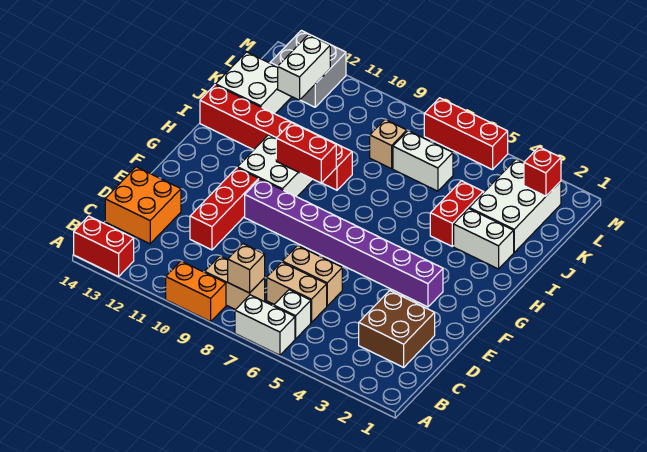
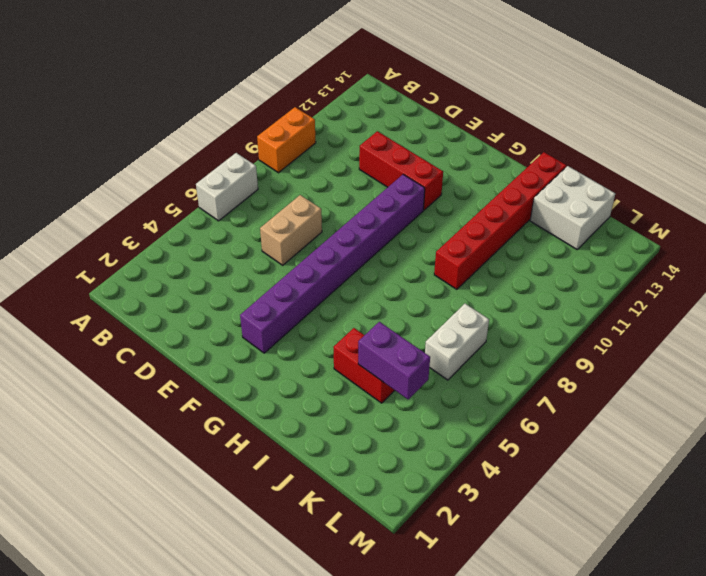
purple 1x2 brick [358,322,430,399] -> none
none -> red 1x2 brick [74,216,134,277]
none -> white 1x1 brick [274,290,311,339]
none -> tan 1x2 brick [205,256,265,310]

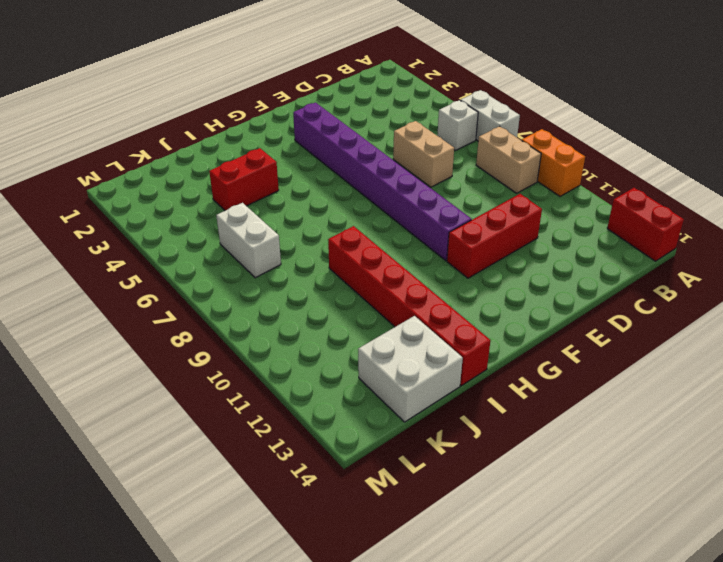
none -> brown 2x2 brick [359,290,435,367]
none -> tan 1x2 brick [267,262,327,323]
none -> orange 2x2 brick [105,167,181,244]

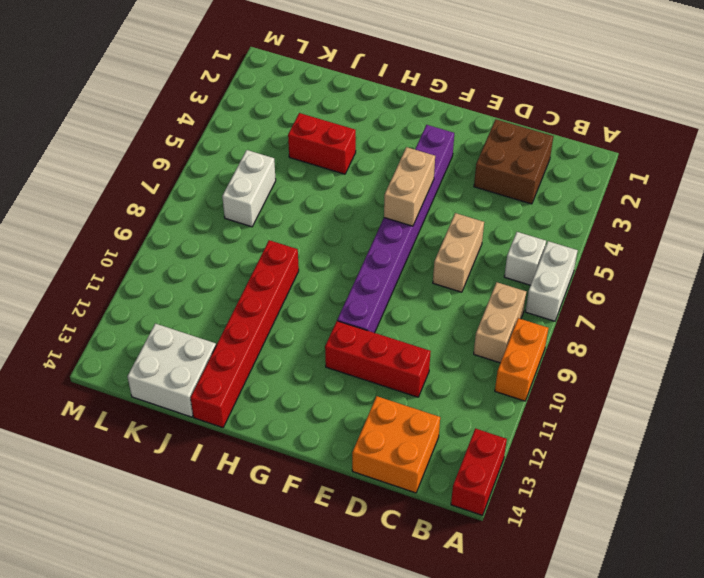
tan 1x2 brick [384,147,435,226] -> tan 1x2 brick moved to [267,262,327,323]
none -> white 2x2 brick [237,135,313,197]
none -> white 1x2 brick [454,208,514,269]
none -> white 2x3 brick [469,159,561,252]

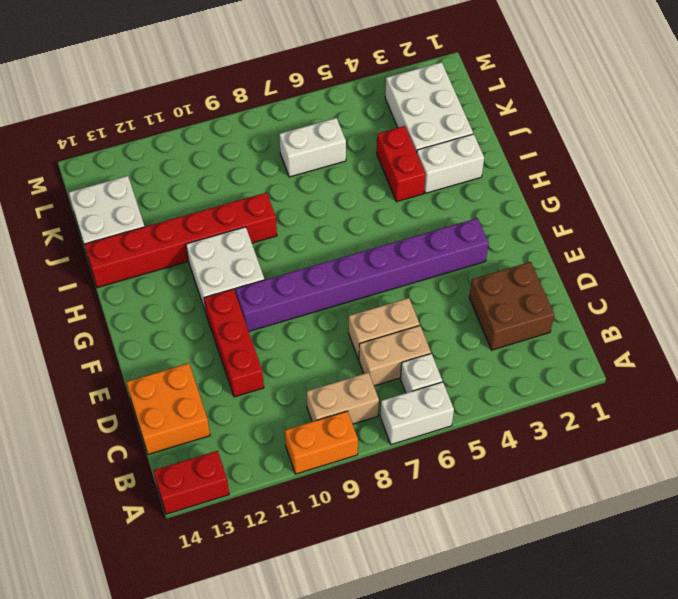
none -> tan 1x1 brick [370,119,407,169]
none -> grey 2x2 brick [270,30,346,107]
none -> red 1x3 brick [424,98,508,170]

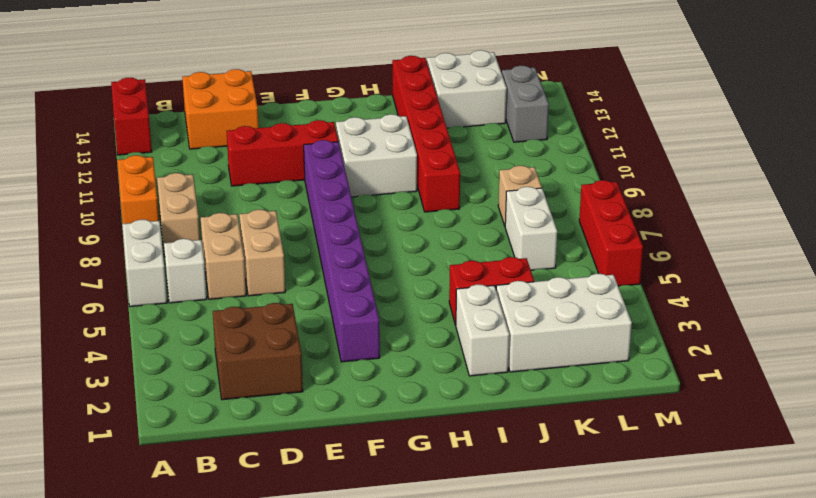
grey 1x2 brick [502,66,549,142] -> grey 2x2 brick [270,30,346,107]
none -> tan 1x1 brick [228,244,265,293]
none -> red 1x2 brick [276,123,336,183]
none -> white 1x2 brick [278,34,330,100]

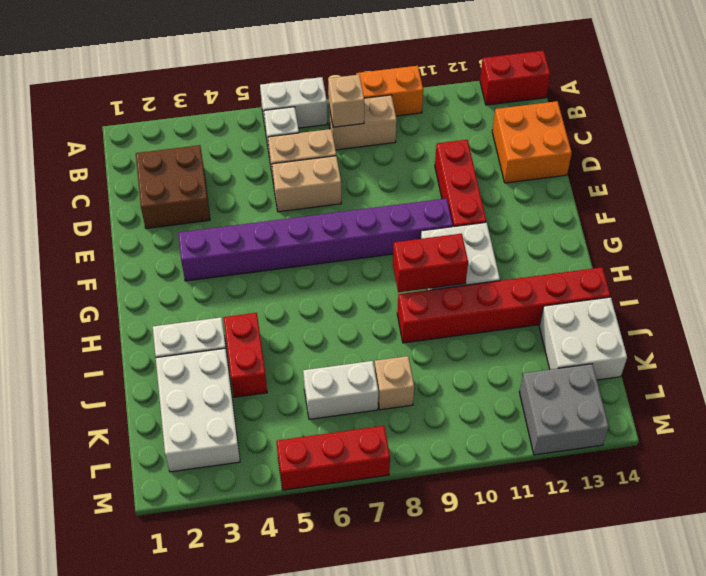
none -> white 1x2 brick [278,34,330,100]
none -> red 1x1 brick [524,147,561,196]

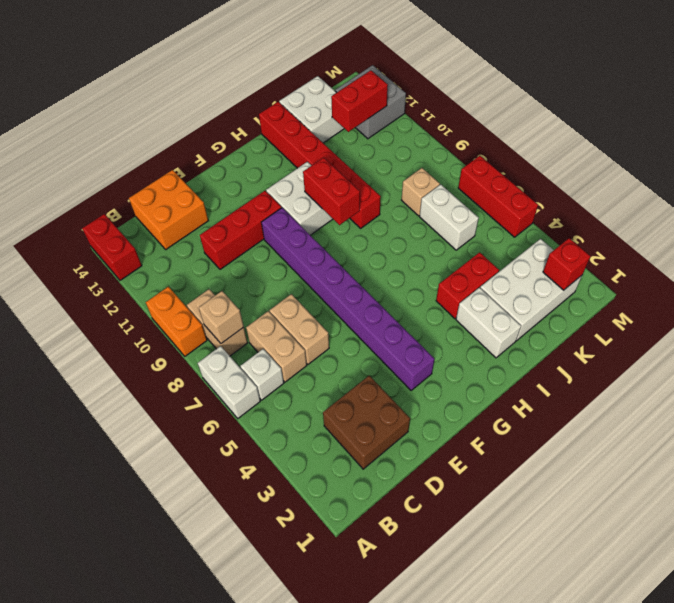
red 1x2 brick [331,70,388,132] -> white 1x2 brick [278,34,330,100]

